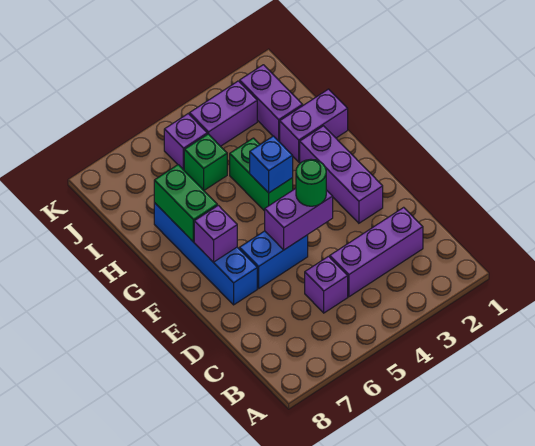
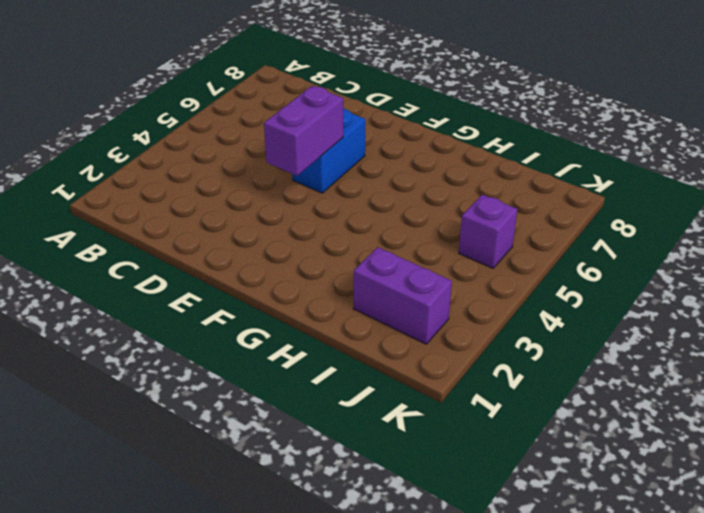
none -> purple 1x3 brick [330,207,423,297]
none -> purple 1x1 brick [305,256,348,313]
none -> purple 1x3 brick [300,126,383,223]

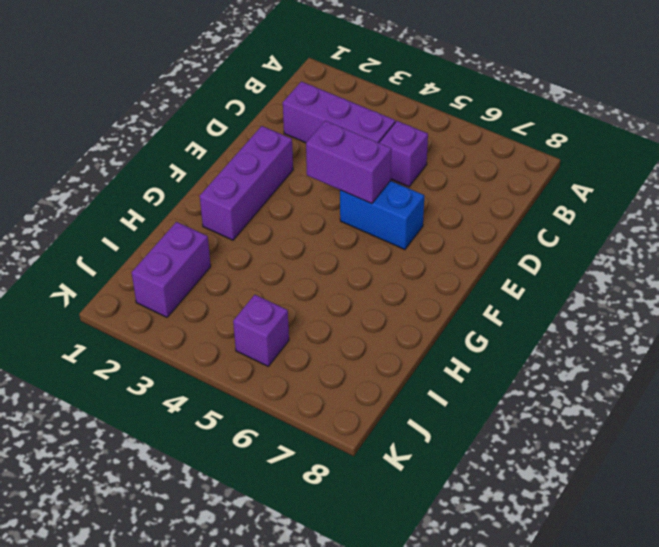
none -> blue 1x4 brick [154,203,257,305]
none -> green 1x2 brick [230,138,293,211]
none -> purple 1x2 brick [279,89,348,162]

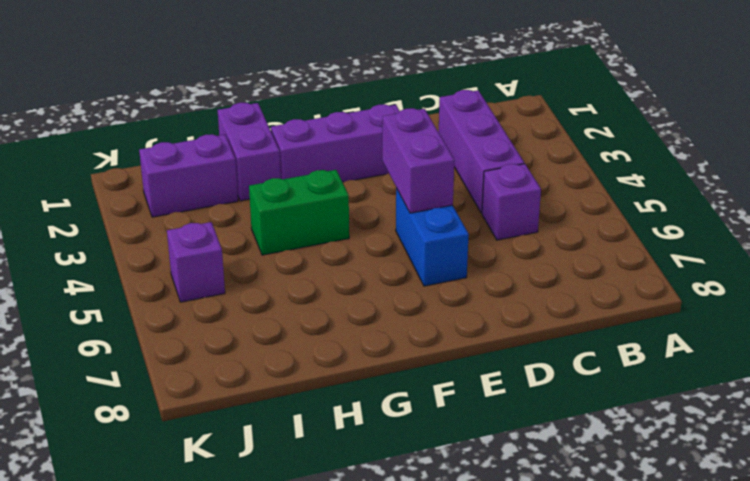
none -> blue 1x4 brick [154,203,257,305]
none -> green 1x1 brick [184,134,227,190]
none -> purple 1x2 brick [189,81,257,146]

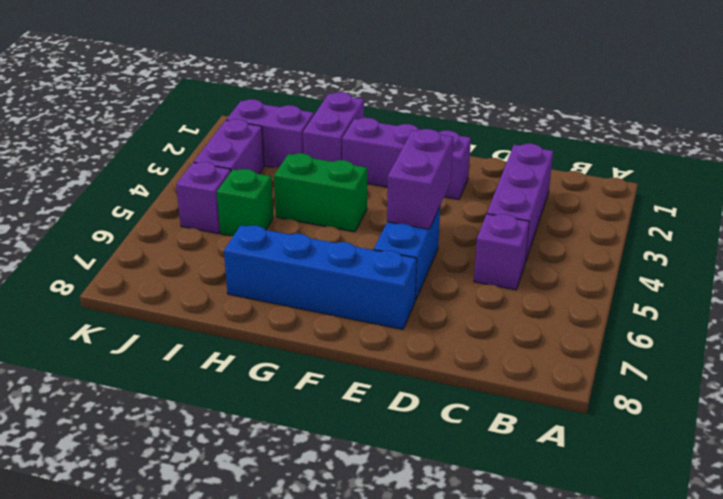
none -> purple 1x1 brick [194,205,237,262]
none -> blue 1x1 brick [250,136,293,193]
none -> green 1x2 brick [154,165,217,242]

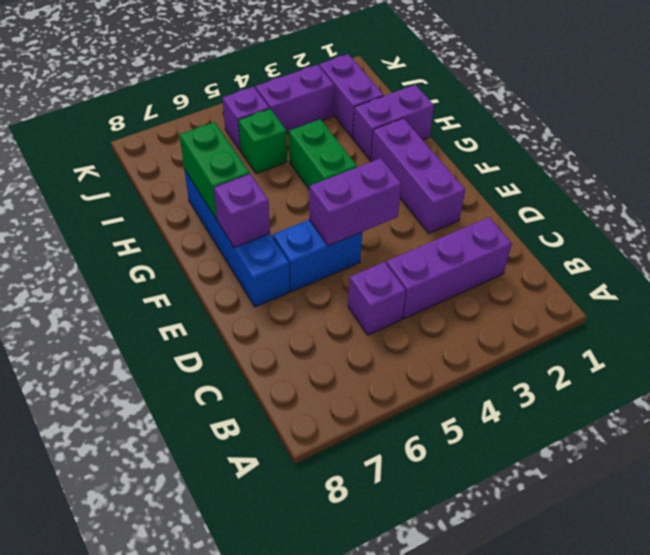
none -> blue 1x1 brick [250,136,293,193]
none -> green 1x1 round brick [296,159,326,206]

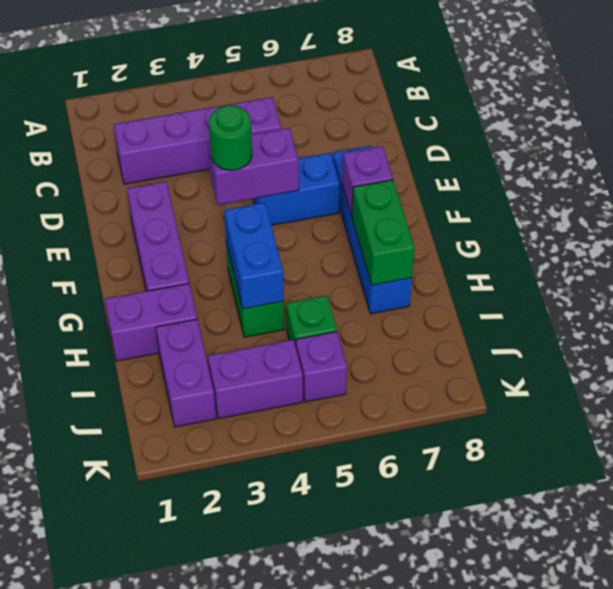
blue 1x2 brick [224,203,284,309] -> blue 1x1 brick [250,136,293,193]

